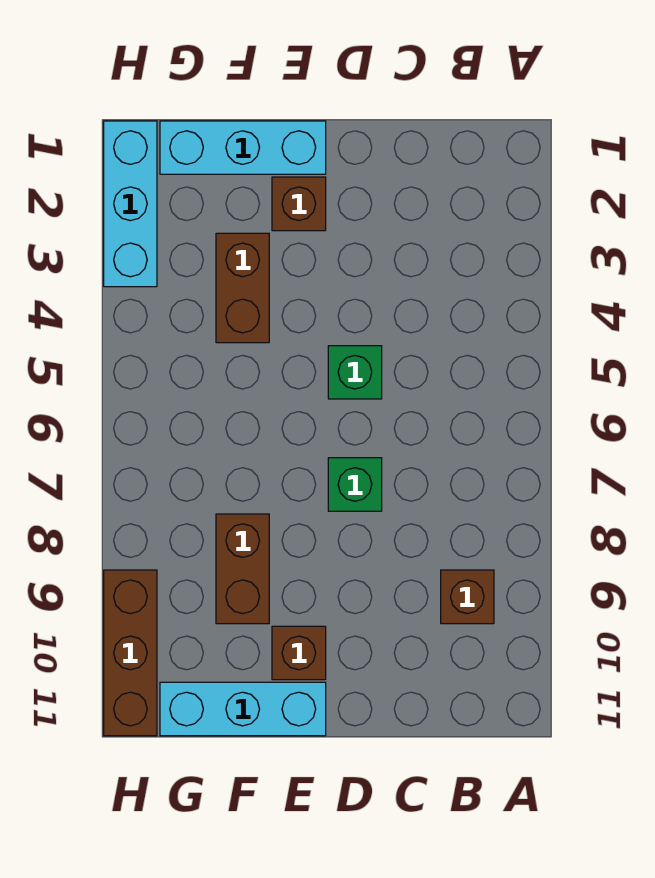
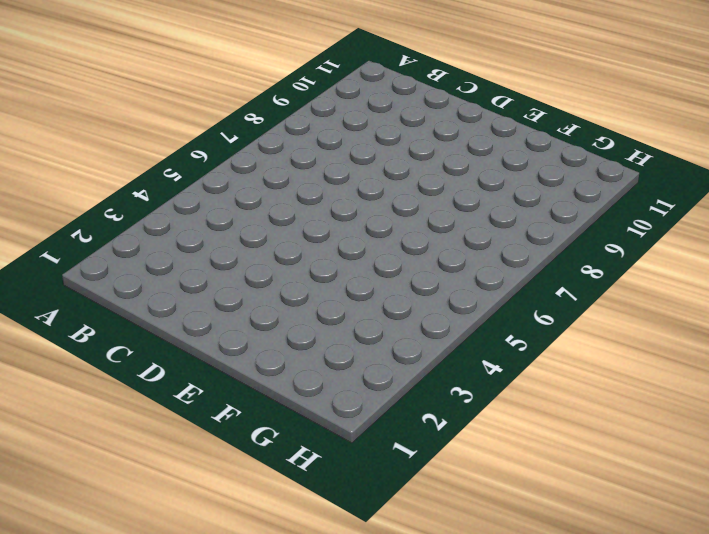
none -> brown 1x1 brick [441,570,494,624]
none -> green 1x1 brick [328,346,382,399]

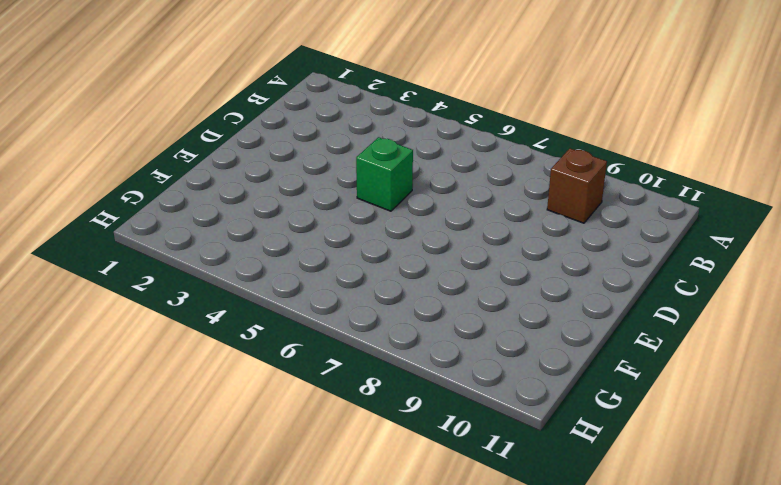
none -> green 1x1 brick [328,458,382,511]
none -> cyan 1x3 brick [160,121,326,174]

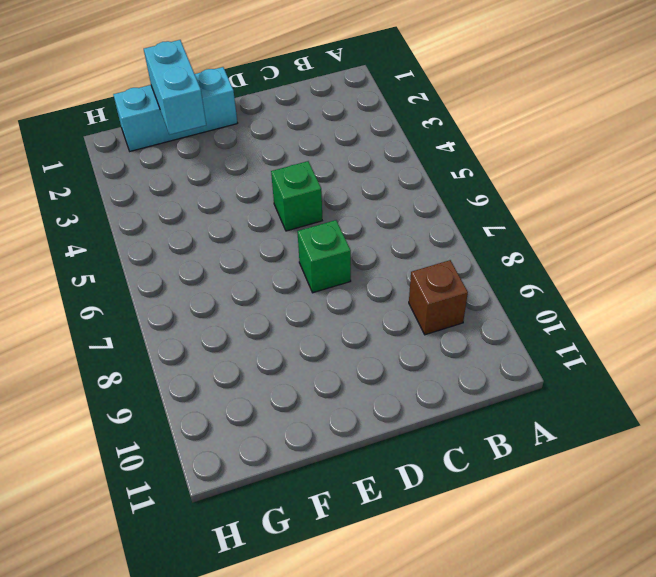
cyan 1x2 brick [144,40,206,134] -> none
none -> brown 1x1 brick [272,177,326,231]
none -> brown 1x1 brick [272,626,326,680]

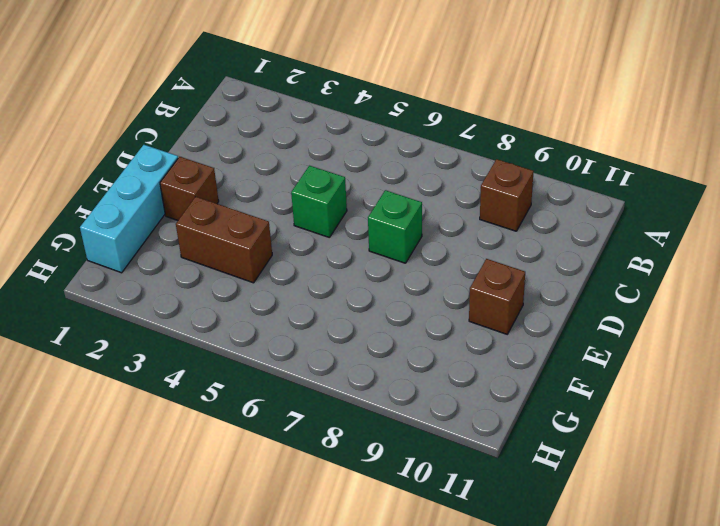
none -> cyan 1x3 brick [160,682,326,736]
none -> brown 1x2 brick [216,514,269,624]

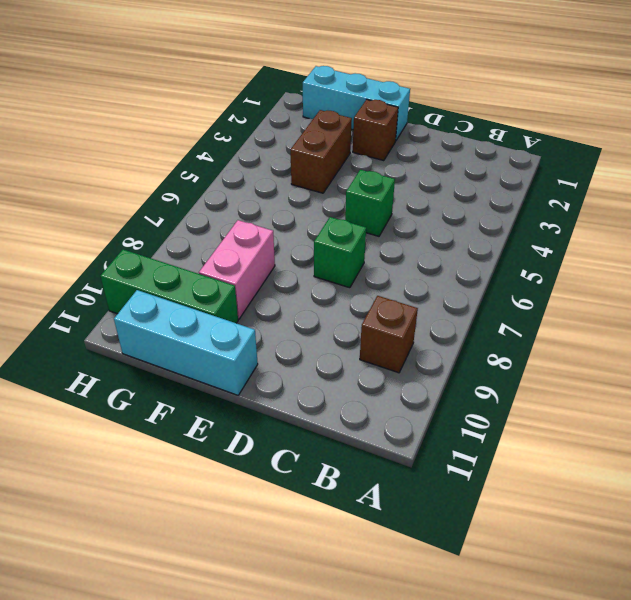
pink 1x2 brick [199,220,275,319] -> brown 1x2 brick [216,514,269,624]
green 1x3 brick [100,250,238,323] -> brown 1x3 brick [104,570,157,736]
none -> brown 1x1 brick [272,626,326,680]
none -> cyan 1x3 brick [104,121,157,287]

